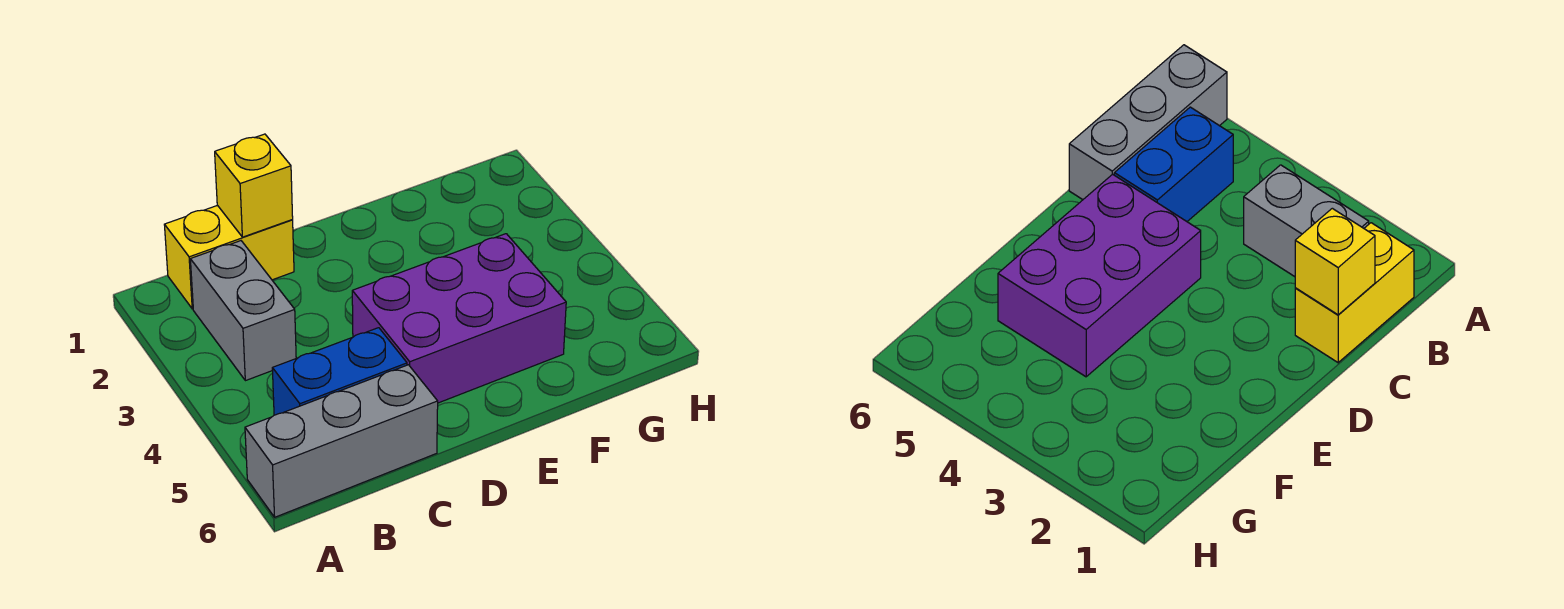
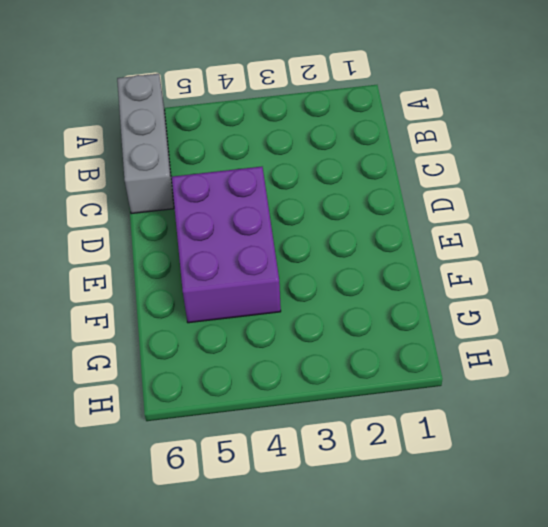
none -> yellow 1x2 brick [164,205,294,309]
none -> grey 1x2 brick [190,241,296,381]

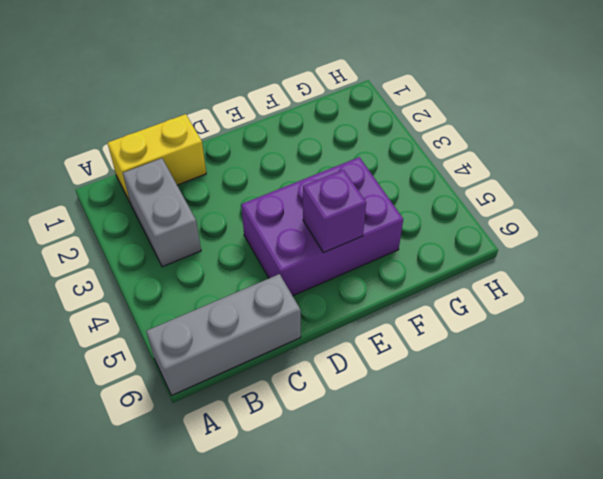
purple 1x1 brick [303,170,366,253] -> none
none -> blue 1x2 brick [272,328,407,415]
none -> yellow 1x1 brick [215,134,293,237]

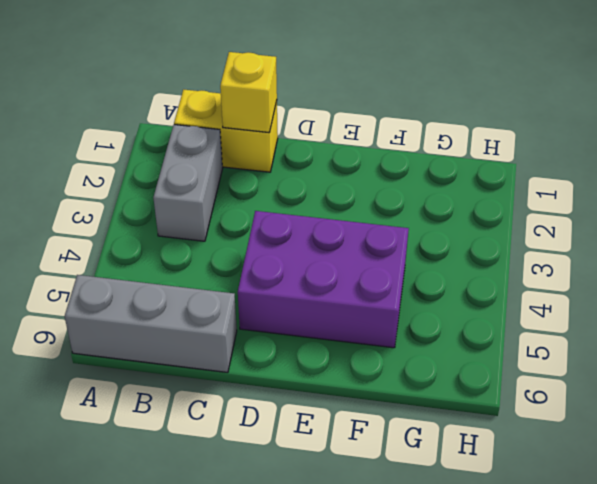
none -> blue 1x2 brick [272,328,407,415]

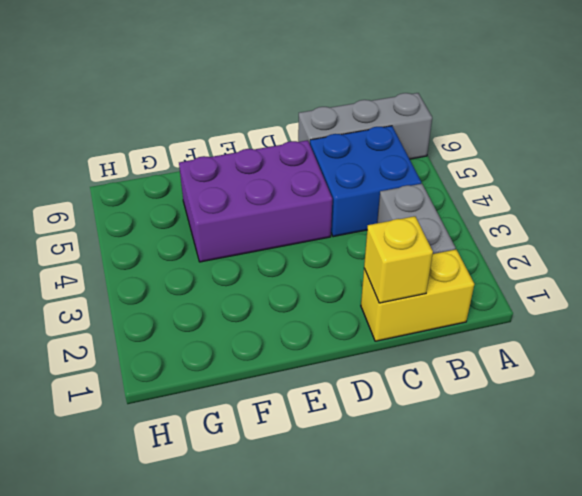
blue 2x2 brick [310,126,421,237] -> blue 1x2 brick [272,328,407,415]

